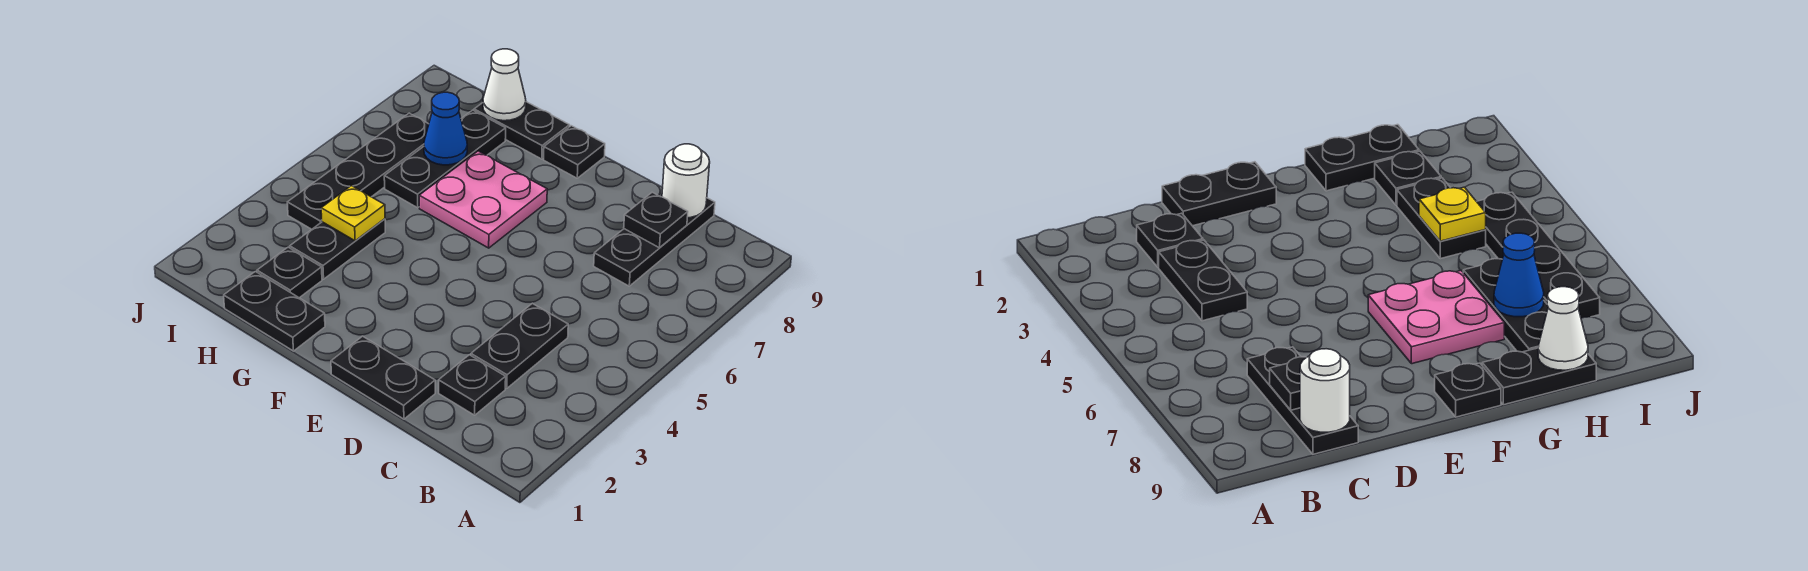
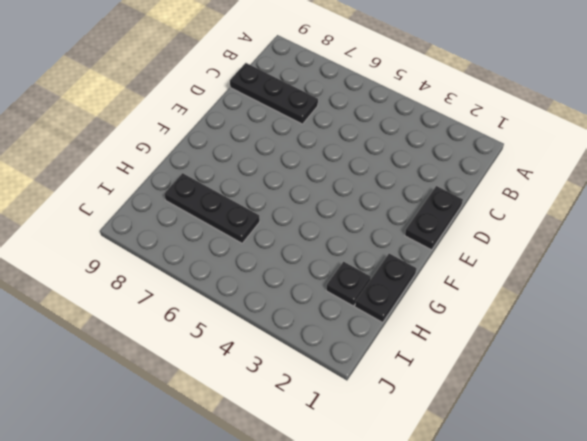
none -> black 1x1 plate [439,355,506,415]
none -> black 1x2 plate [471,303,568,388]
none -> pink 2x2 plate [419,151,547,248]

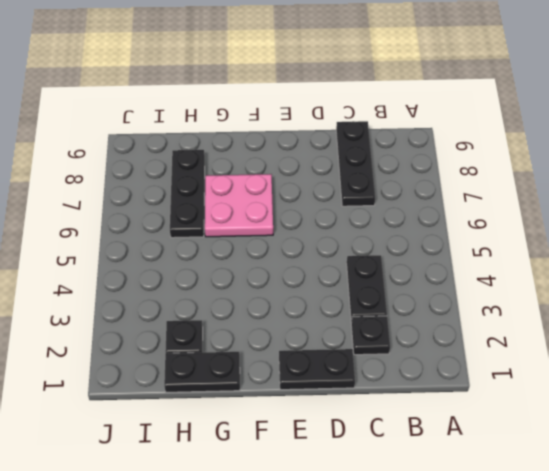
none -> black 1x1 plate [544,126,605,178]
none -> black 1x2 plate [474,102,569,159]
none -> black 1x2 plate [290,219,385,279]

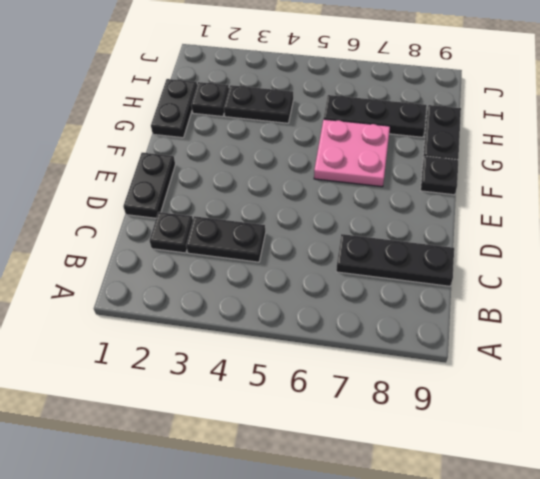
none -> black 1x4 plate [287,113,429,229]
none -> black 1x1 plate [624,192,688,248]
none -> white 1x1 round brick [662,144,710,218]

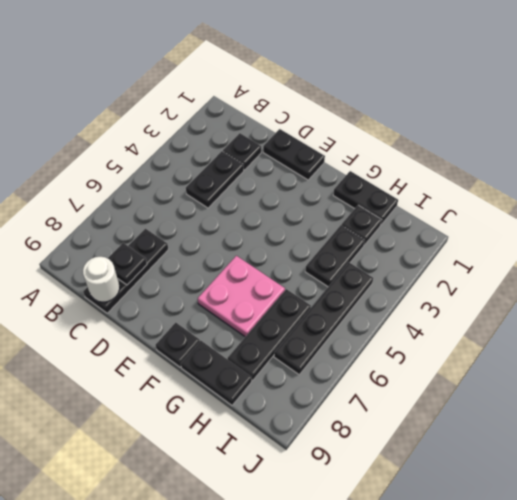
none -> yellow 1x1 plate [321,186,385,241]
none -> blue 1x1 cone [424,92,467,165]
none -> white 1x1 cone [483,49,526,121]

